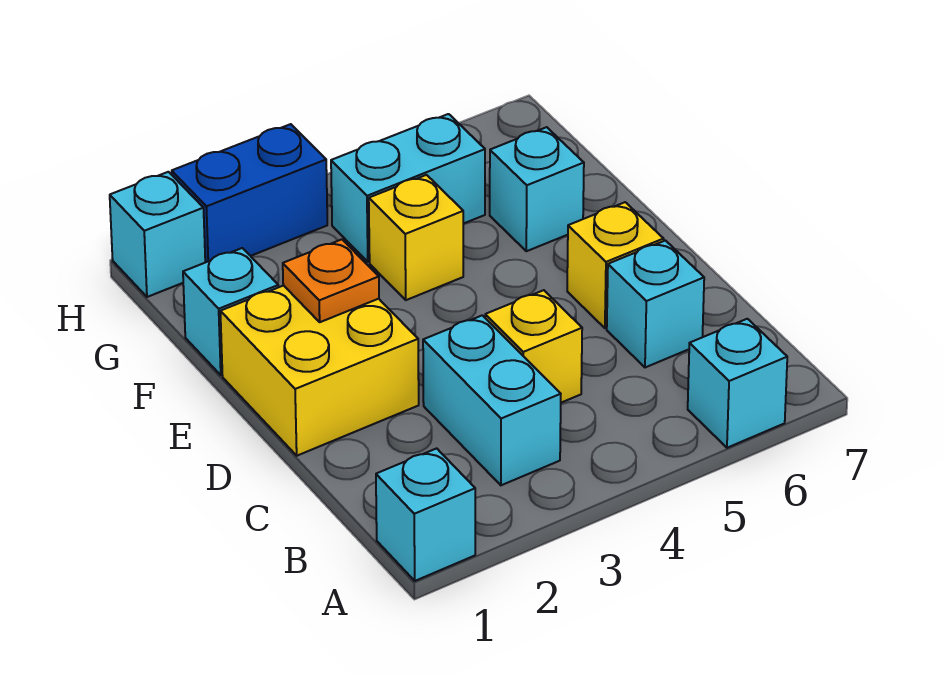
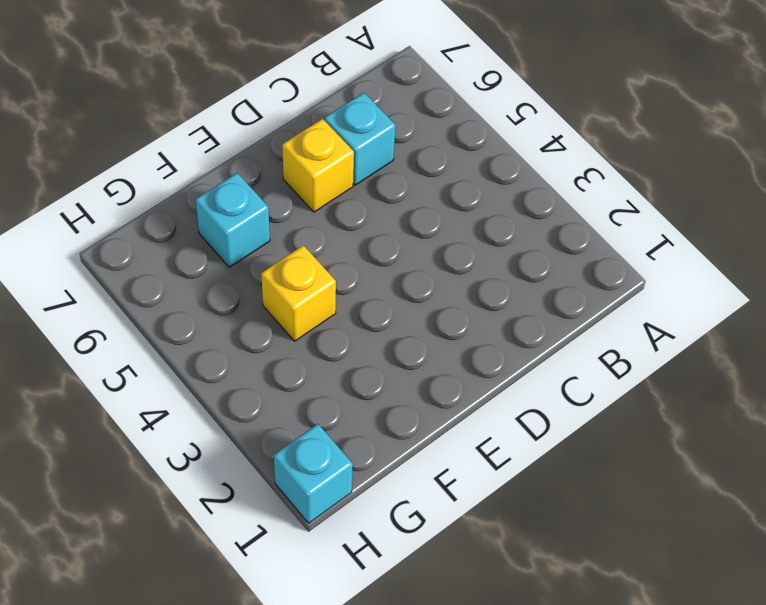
none -> cyan 1x1 brick [376,448,475,581]
none -> cyan 1x1 brick [688,319,787,448]
none -> cyan 1x2 brick [423,315,561,485]

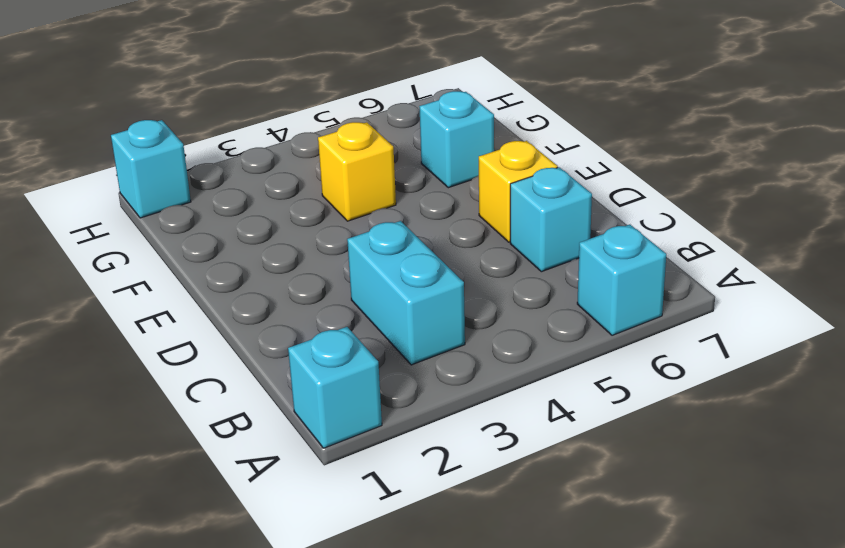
none -> yellow 1x1 brick [485,290,582,403]
none -> yellow 2x2 brick [220,285,419,456]
none -> cyan 1x1 brick [183,248,278,375]

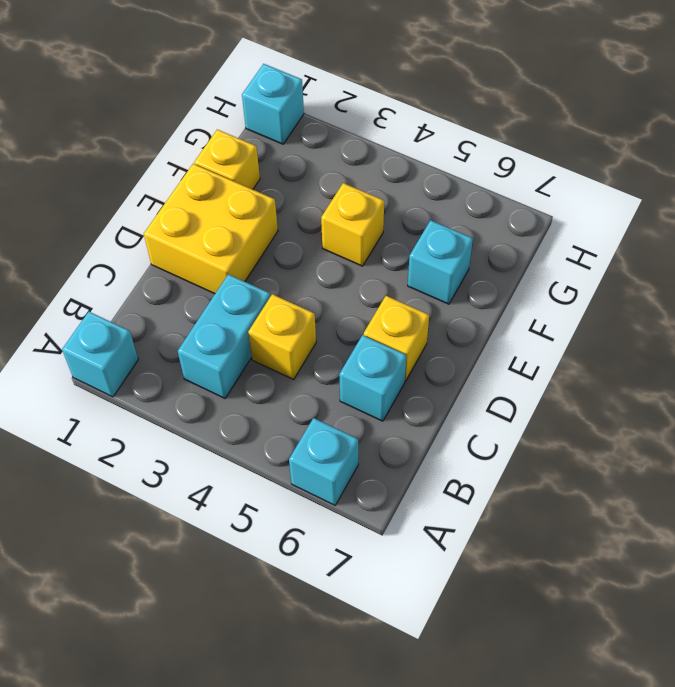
yellow 1x1 brick [194,129,260,189] -> cyan 1x1 brick [183,248,278,375]
none -> cyan 1x2 brick [331,114,485,262]
none -> blue 1x2 brick [172,124,327,262]
none -> orange 1x1 plate [283,239,379,322]

